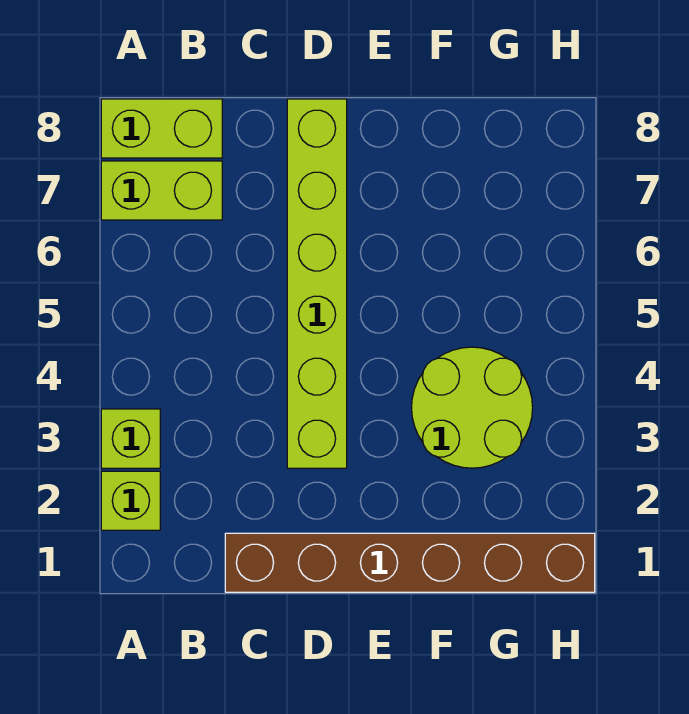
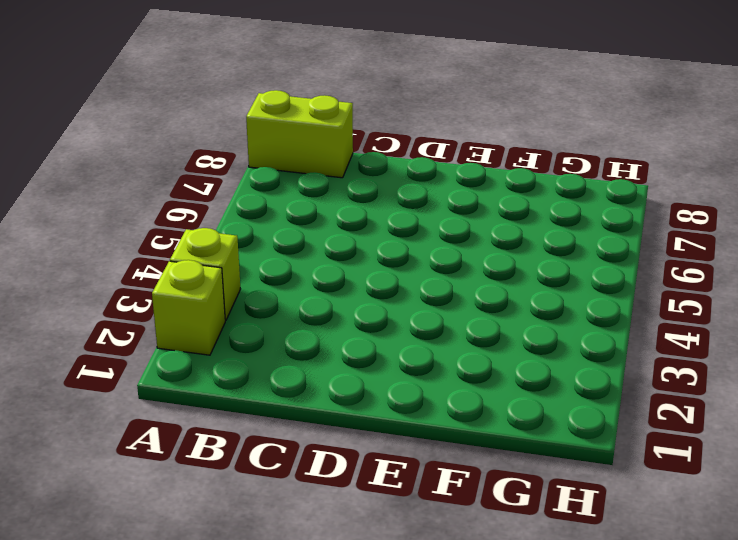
none -> lime 1x2 brick [101,161,222,220]
none -> brown 1x6 brick [225,533,595,592]

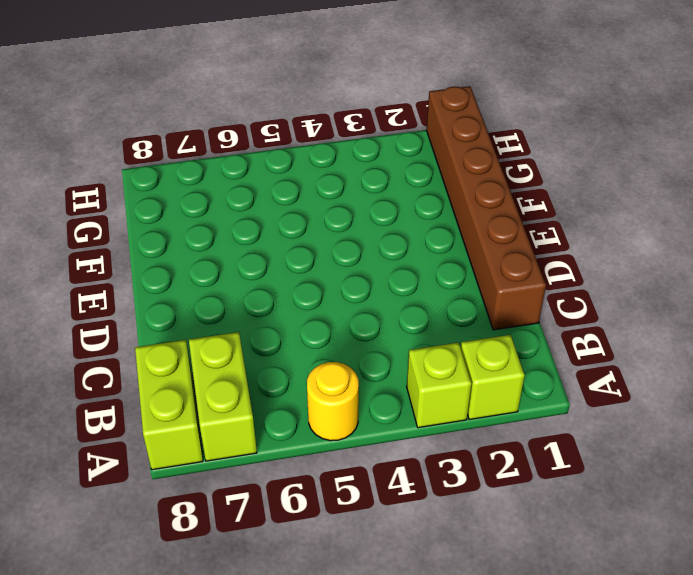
yellow 1x1 round brick [307,362,359,441] -> none
none -> lime 1x6 brick [287,99,347,468]
none -> lime 2x2 round brick [412,347,533,468]

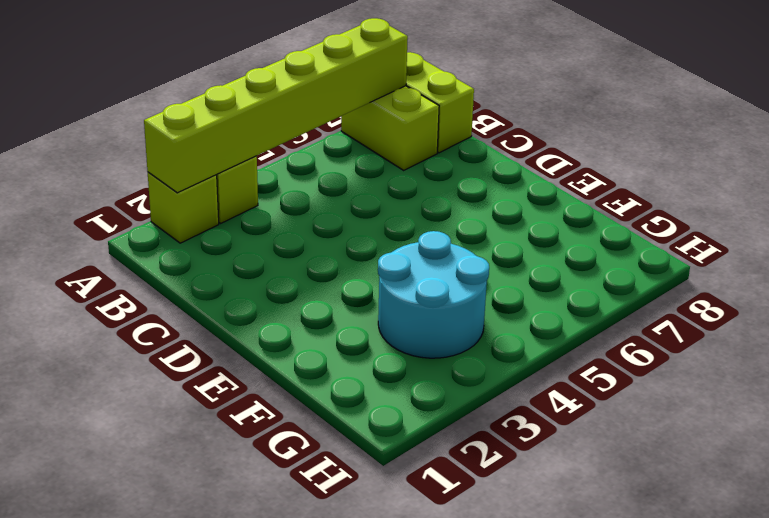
lime 1x6 brick [144,18,408,193] -> lime 1x6 brick moved to [287,99,347,468]
cyan 2x2 round brick [378,231,489,358] -> lime 2x2 round brick [412,347,533,468]
none -> brown 1x6 brick [225,533,595,592]

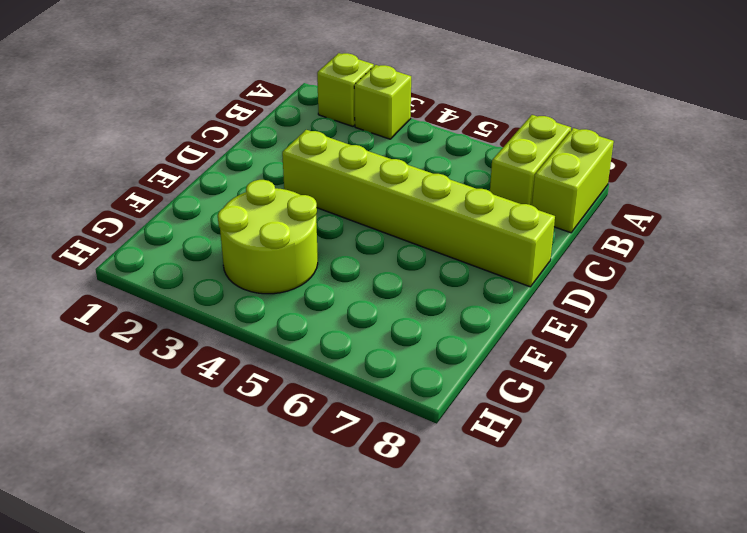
none -> brown 1x6 brick [225,533,595,592]

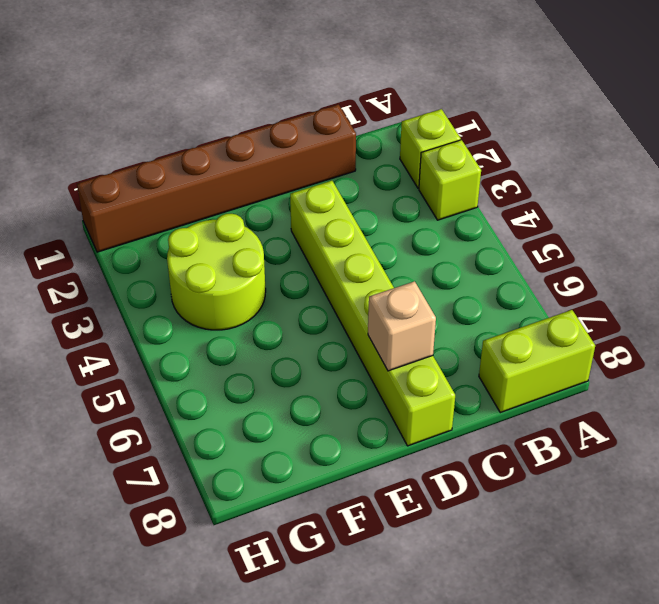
tan 1x1 brick [368,281,436,371] -> none
none -> lime 1x2 brick [101,161,222,220]

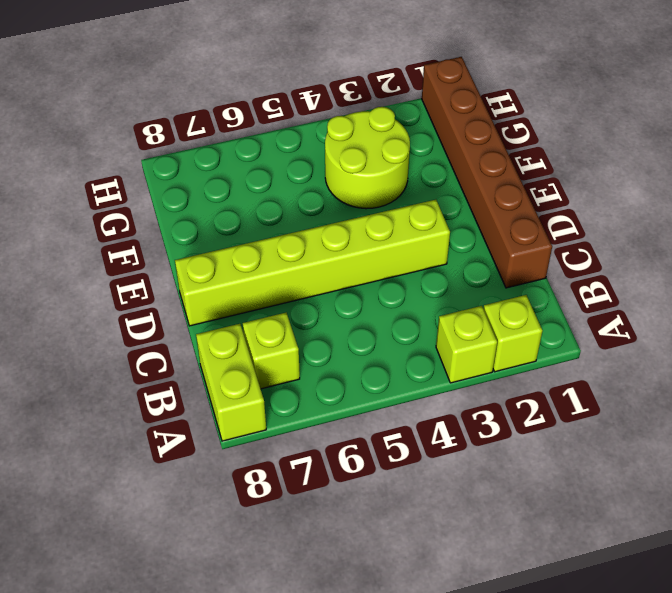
lime 1x1 brick [243,313,300,389] -> lime 1x2 brick [101,161,222,220]

